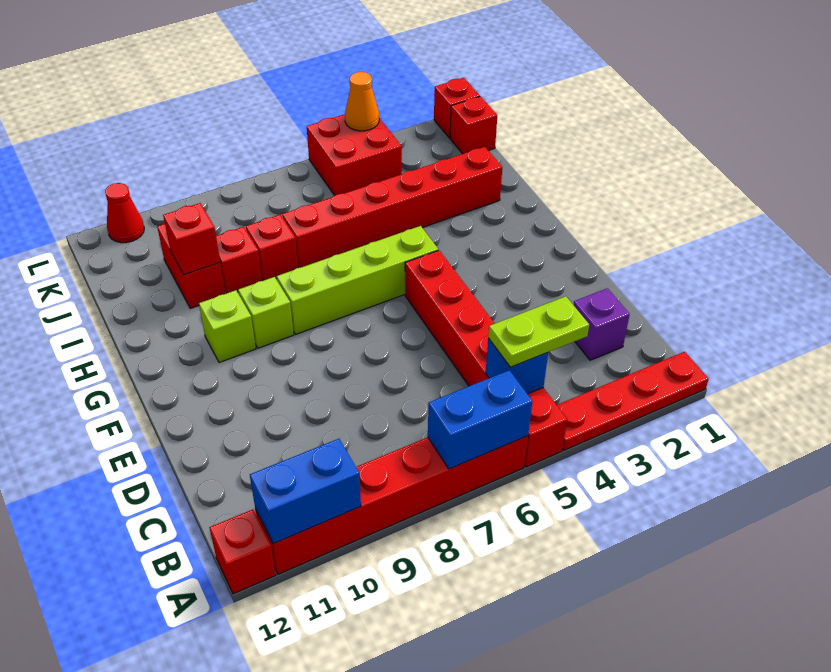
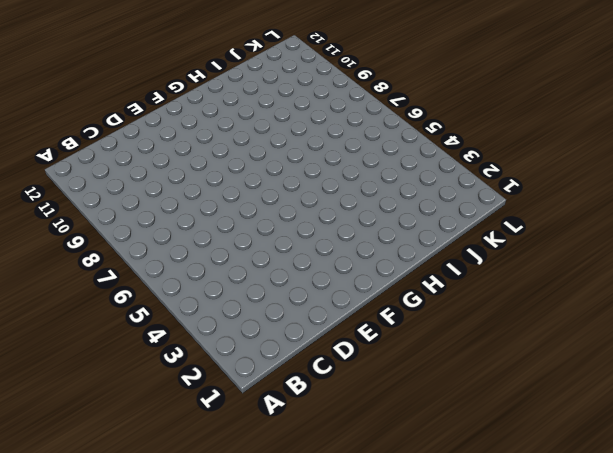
none -> red 1x4 plate [557,352,709,450]
none -> red 1x6 brick [405,250,567,467]
none -> red 1x6 brick [255,436,528,574]

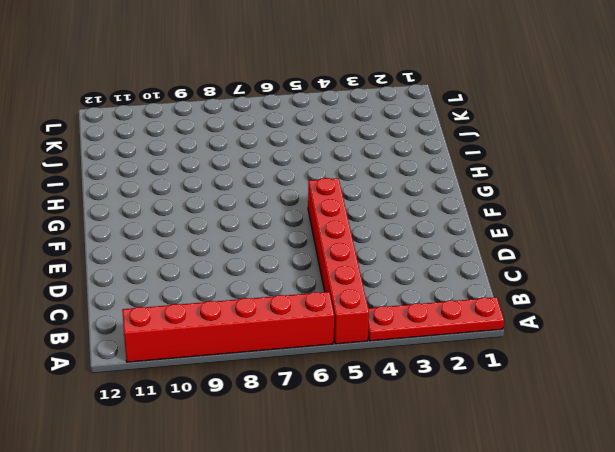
none -> red 1x1 brick [209,509,276,594]
none -> purple 1x1 brick [574,288,630,360]
none -> lime 1x4 brick [277,226,438,334]

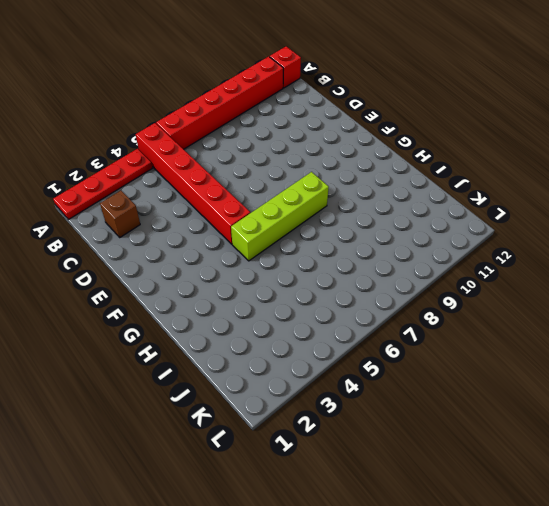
brown 1x1 brick [100,191,140,237] -> purple 1x1 brick [574,288,630,360]
none -> lime 1x1 brick [238,277,294,348]
none -> lime 1x1 brick [199,290,256,363]
none -> red 1x6 brick [282,147,502,268]

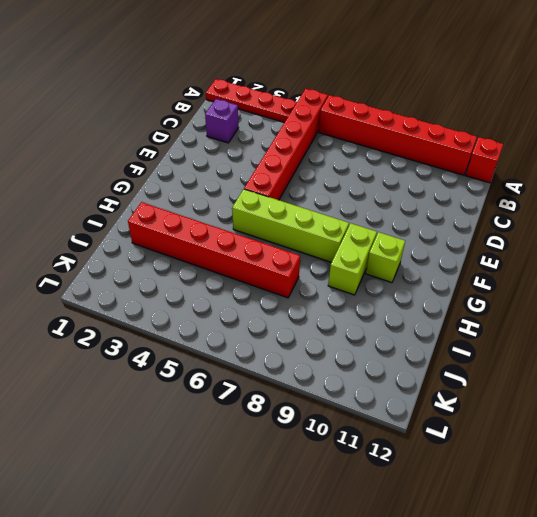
lime 1x2 brick [328,223,377,295] -> lime 1x1 brick [238,277,294,348]
none -> red 1x1 brick [246,214,298,281]
none -> red 1x1 brick [216,227,262,293]
none -> red 1x2 brick [157,224,225,309]

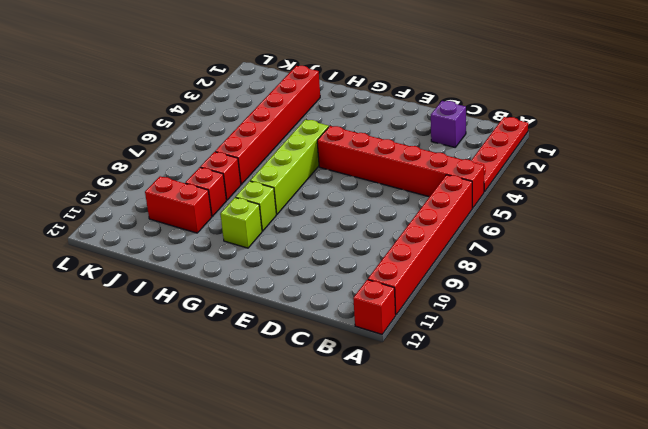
none -> red 1x1 brick [450,96,497,154]
none -> red 2x2 brick [307,114,402,196]
none -> red 1x1 brick [434,78,480,138]

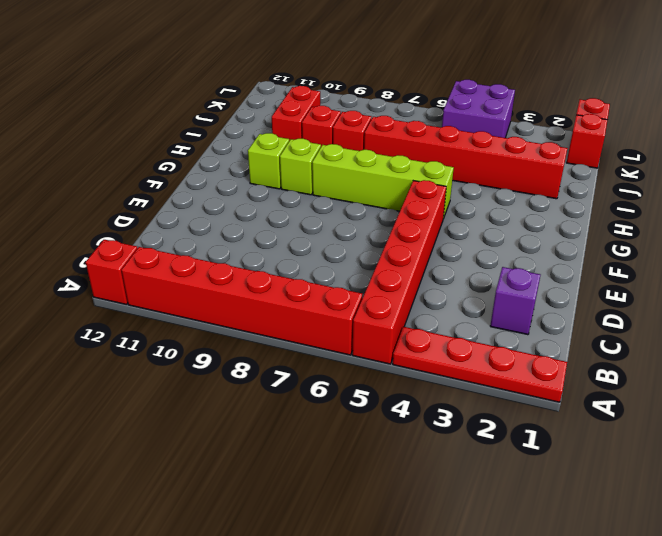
purple 2x2 brick [442,80,515,138] -> red 2x2 brick [307,114,402,196]
none -> red 1x1 cone [105,183,144,243]
none -> blue 1x2 brick [428,370,532,469]
none -> blue 1x2 brick [250,439,361,544]

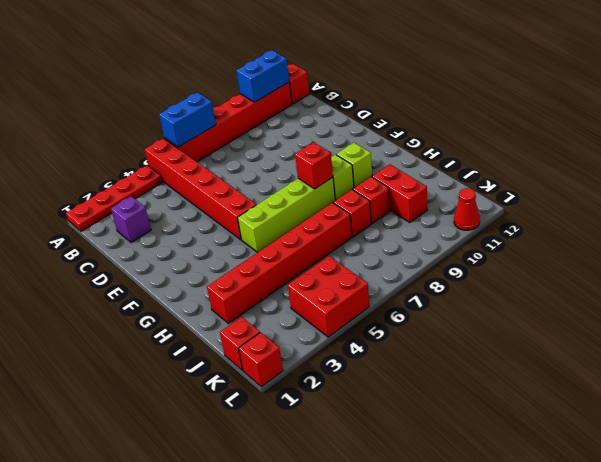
red 1x1 brick [295,142,333,189] -> red 1x1 brick moved to [163,203,220,275]
none -> blue 1x1 brick [486,338,548,394]
none -> orange 1x1 cone [345,72,379,131]
none -> lime 1x2 plate [488,296,589,367]

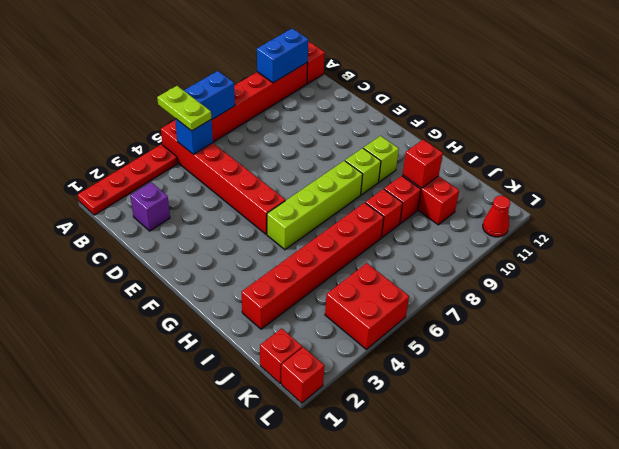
lime 1x2 plate [157,86,211,131] -> lime 1x2 plate turned to [488,296,589,367]
none -> orange 1x1 cone [345,72,379,131]

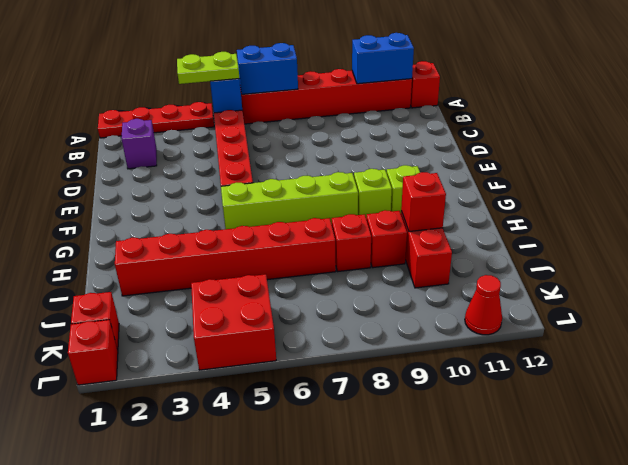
none -> orange 1x1 cone [345,72,379,131]

